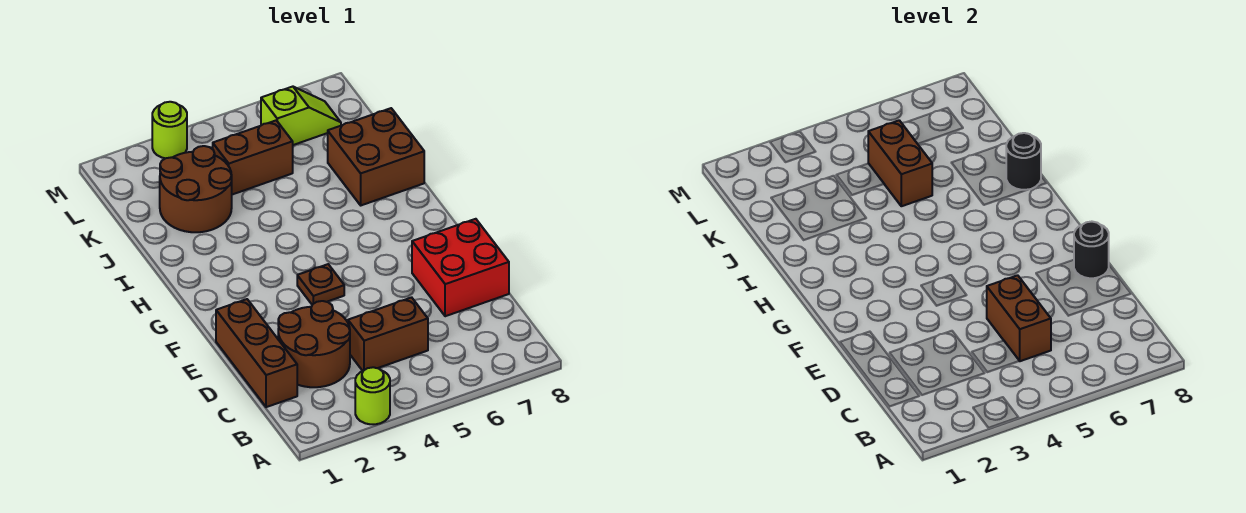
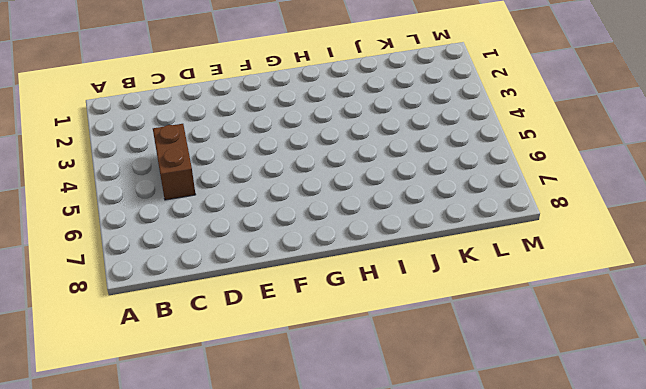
none -> lime 1x1 round brick [355,367,390,424]
none -> brown 1x3 brick [216,299,297,407]
none -> brown 2x2 round brick [278,301,350,387]

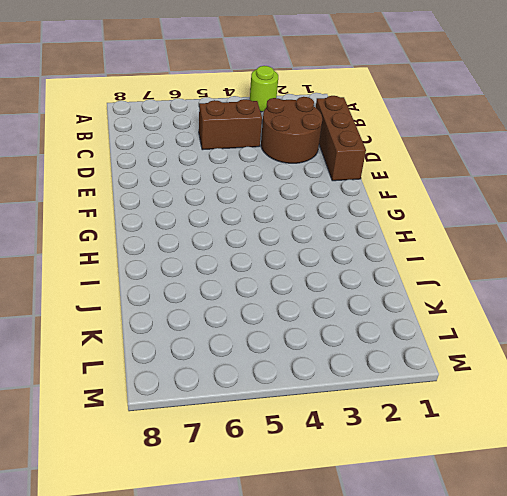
none -> red 2x2 brick [412,219,509,316]
none -> brown 1x1 plate [297,264,344,305]
none -> brown 2x2 brick [328,108,424,205]

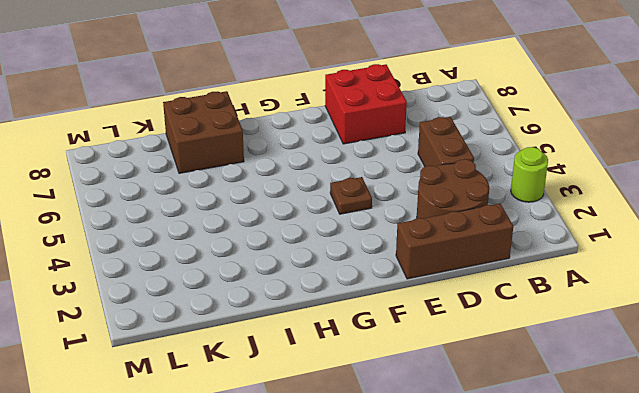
none -> brown 2x2 round brick [160,146,232,232]
none -> brown 1x2 brick [213,120,293,195]
none -> lime 1x2 slope [261,87,341,145]

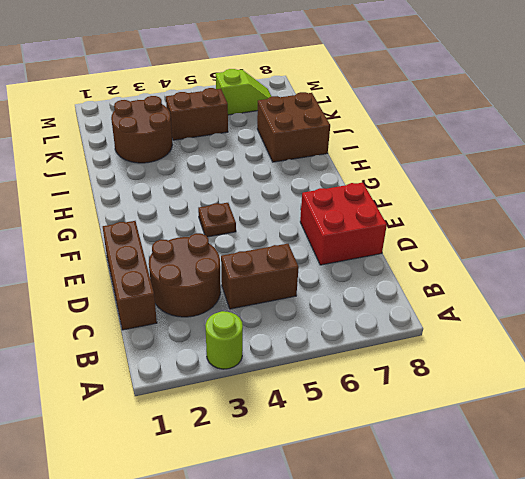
none -> lime 1x1 round brick [152,102,187,158]
none -> brown 1x2 brick [987,275,1051,361]
none -> black 1x1 round brick [1074,222,1109,278]

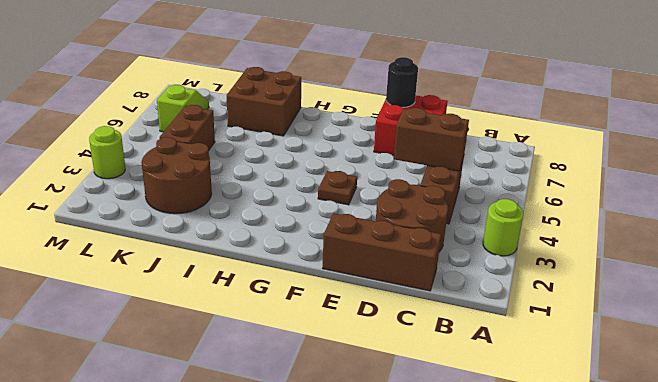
none -> black 1x1 round brick [1006,133,1041,190]
none -> brown 1x2 brick [868,120,932,206]

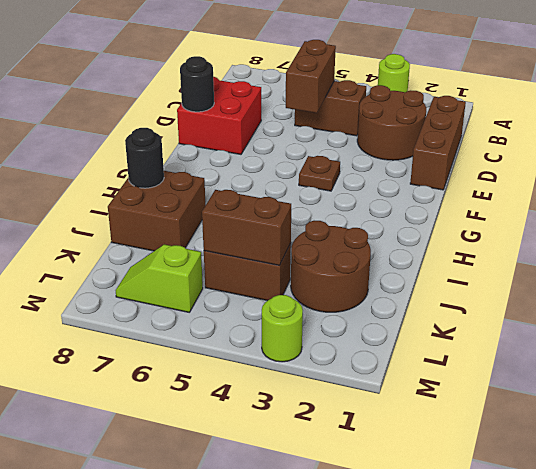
brown 1x2 brick [202,190,291,265] -> brown 1x2 brick turned to [868,120,932,206]

